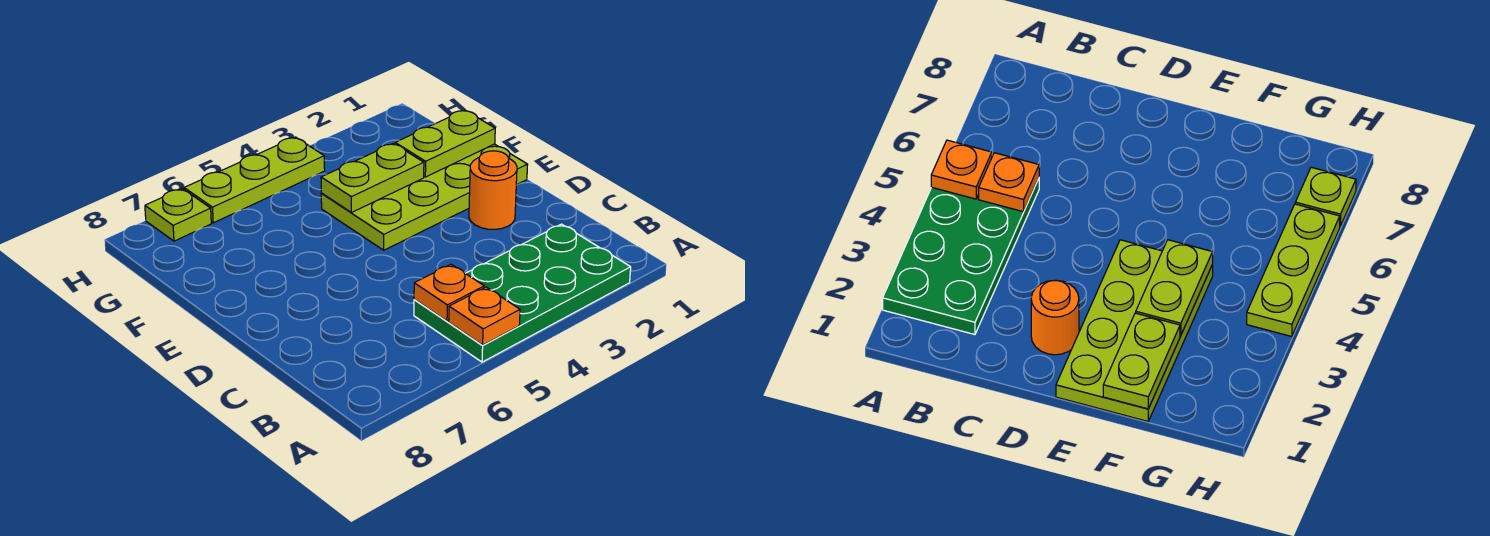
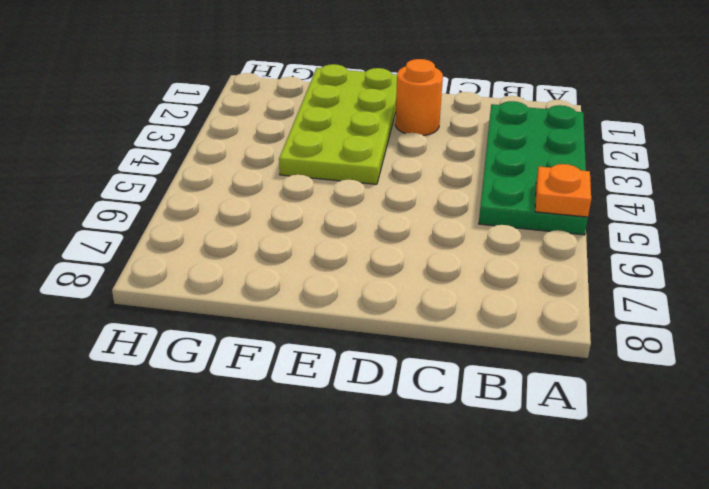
none -> lime 1x3 plate [184,137,325,223]
none -> lime 1x1 plate [145,189,211,241]

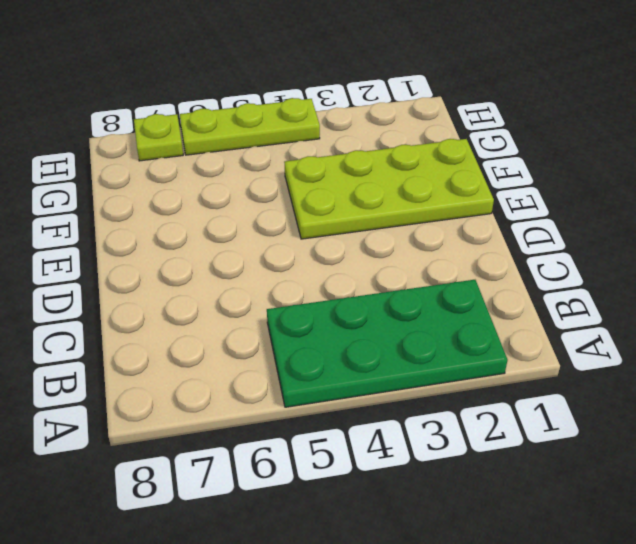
none -> orange 1x1 round brick [469,151,517,229]
none -> orange 1x1 plate [449,287,520,345]

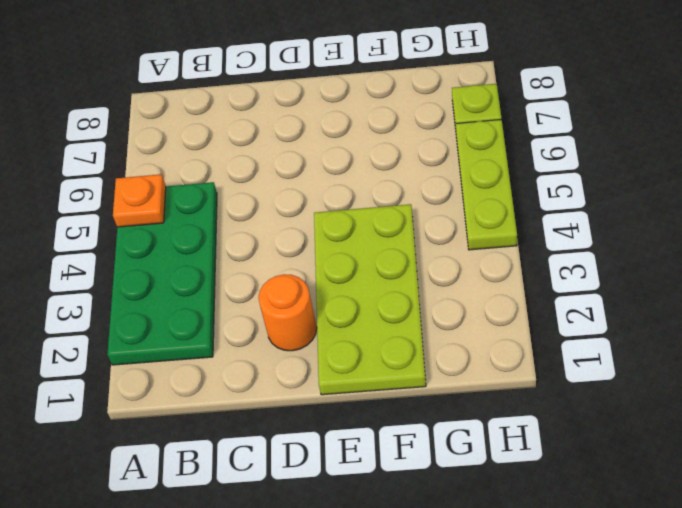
none -> orange 1x1 plate [414,264,484,321]
none -> lime 1x2 plate [395,110,495,177]

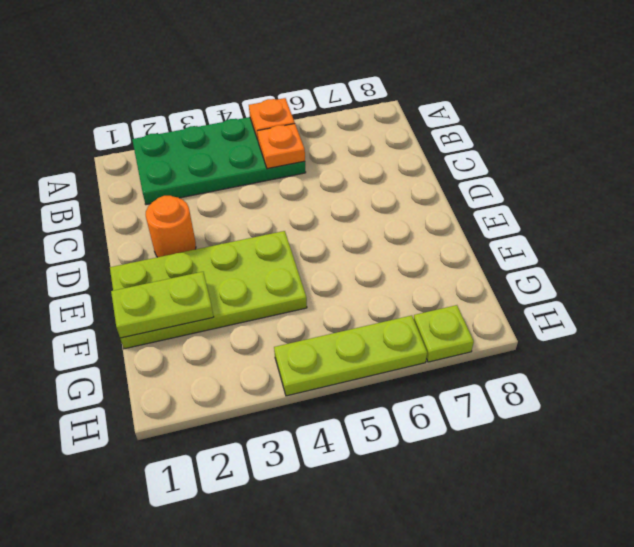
none -> lime 1x2 plate [321,143,424,213]

